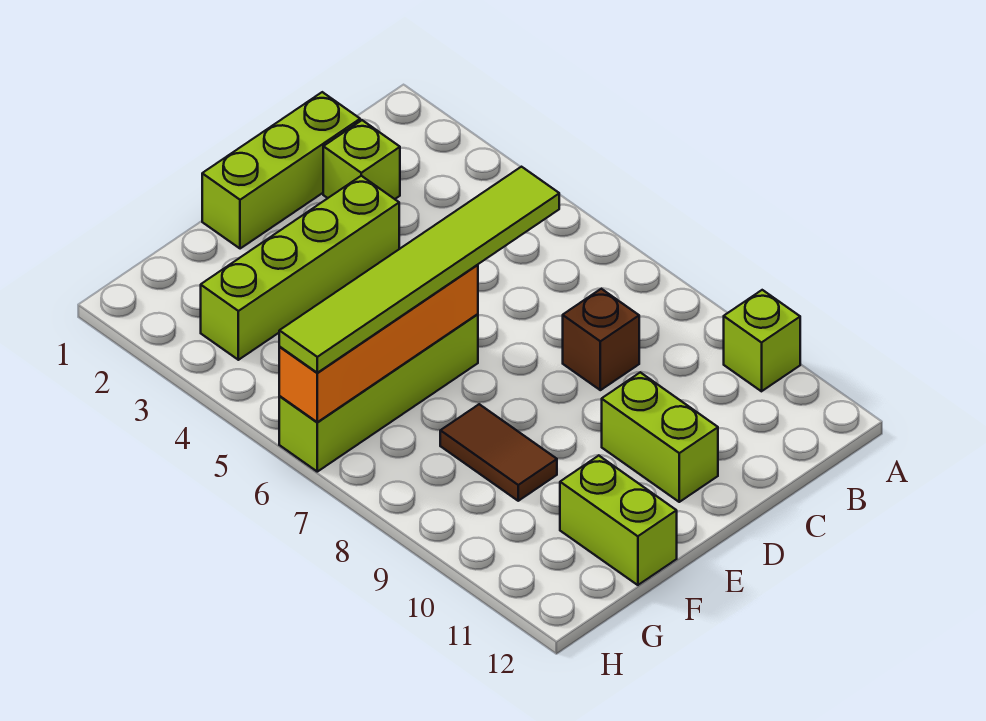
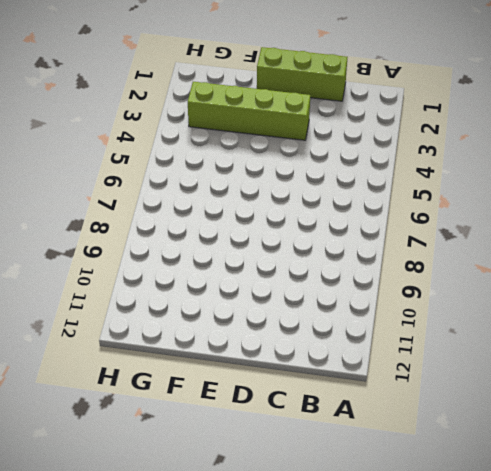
none -> lime 1x1 brick [724,290,800,391]
none -> lime 1x1 brick [323,120,400,199]

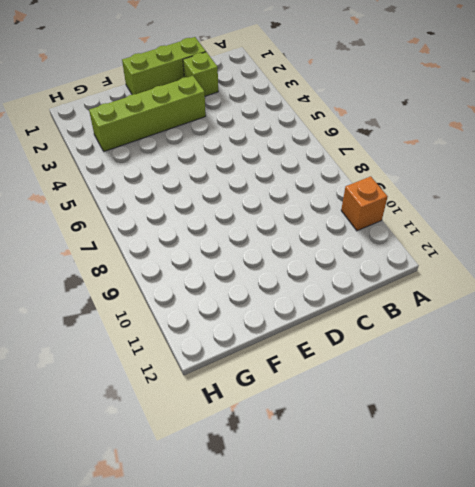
orange 1x1 brick [341,176,388,231] -> lime 1x1 brick [724,290,800,391]
none -> brown 1x1 brick [563,289,639,390]
none -> lime 1x2 brick [602,372,718,502]

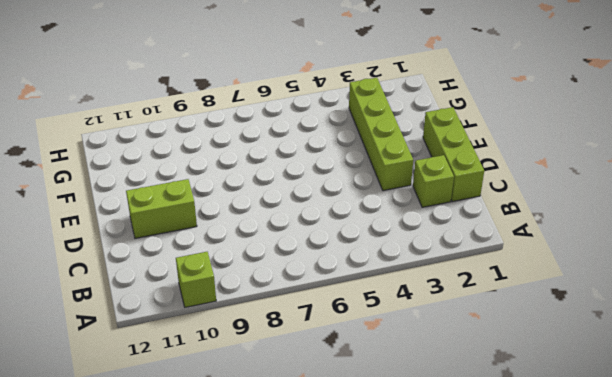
none -> brown 1x1 brick [563,289,639,390]
none -> lime 1x4 brick [279,314,478,472]

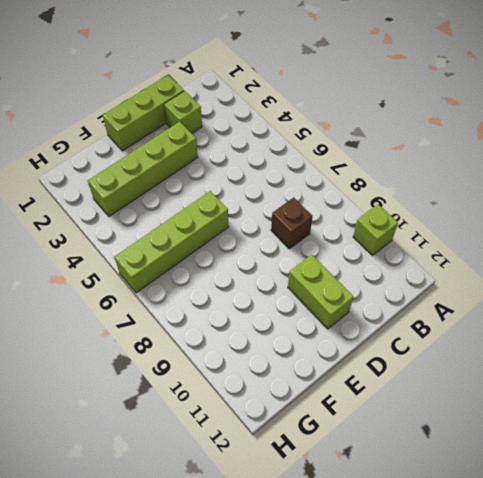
none -> brown 1x2 tile [440,404,557,501]
none -> lime 1x2 brick [560,455,677,585]

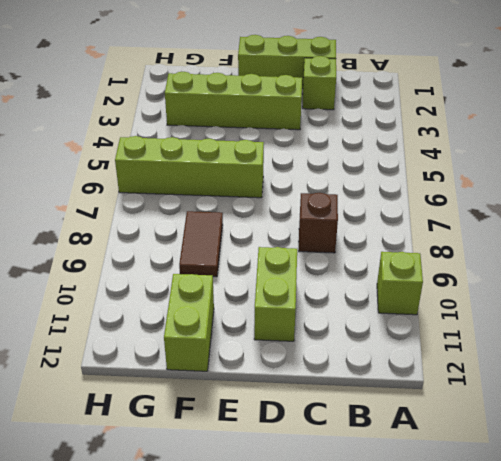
none -> orange 1x4 brick [279,265,478,422]
none -> lime 1x6 tile [279,167,559,373]

